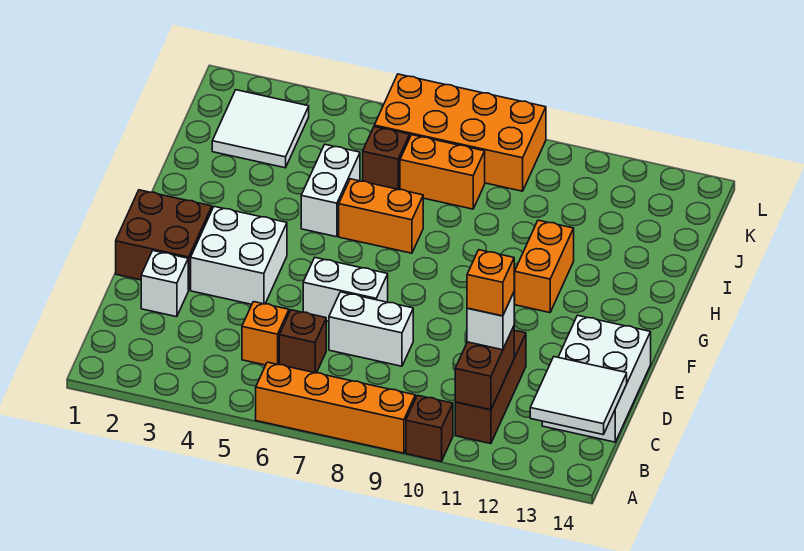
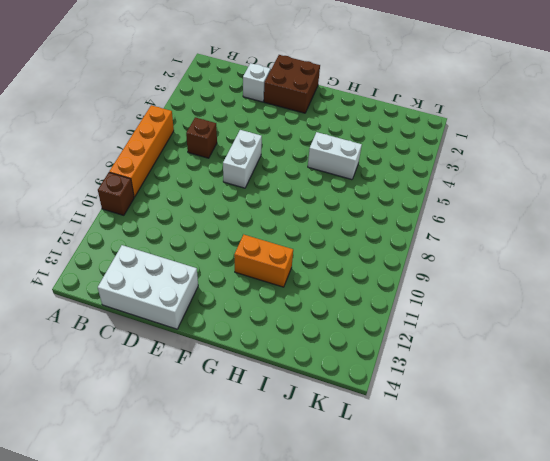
none -> brown 1x3 brick [455,330,526,444]
none -> orange 1x1 brick [242,302,289,365]
none -> white 1x2 brick [329,292,413,366]

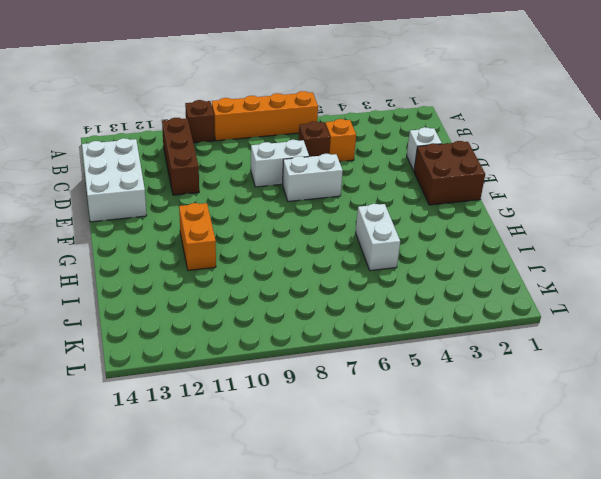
none -> white 2x2 brick [191,207,287,304]
none -> orange 1x2 brick [339,179,423,253]
none -> white 2x2 tile [212,90,309,168]

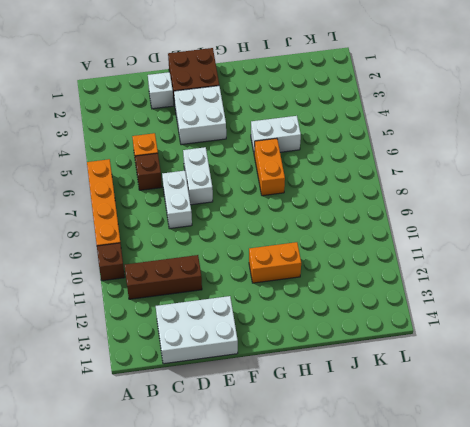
none -> white 2x2 tile [212,90,309,168]
none -> brown 1x1 brick [363,127,410,190]
none -> orange 1x2 brick [400,135,485,209]

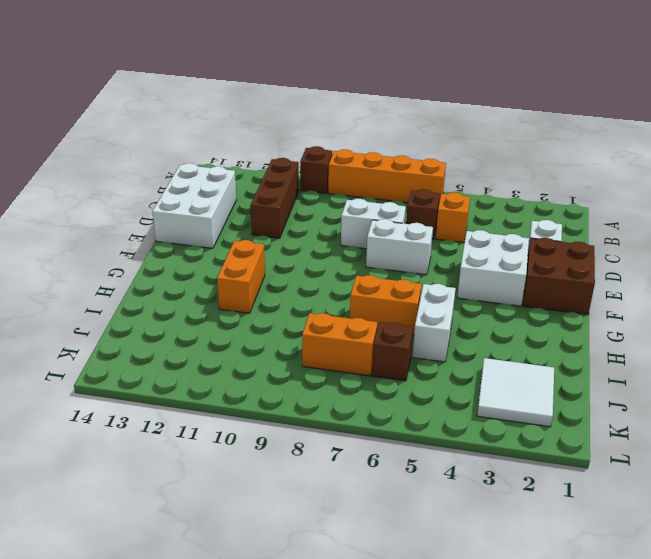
none -> orange 2x4 brick [374,74,546,191]
none -> brown 1x2 brick [455,326,514,410]
none -> white 2x2 tile [530,357,627,435]

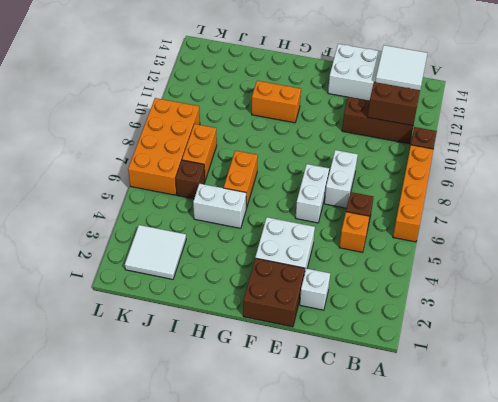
none -> white 1x1 brick [467,293,514,350]
none -> orange 1x1 brick [467,250,514,316]

